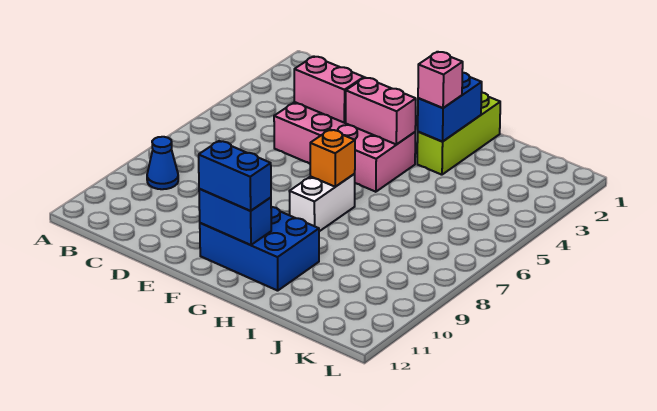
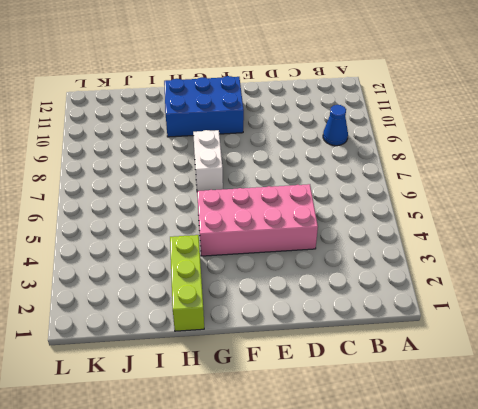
none -> pink 1x2 brick [294,56,364,123]
none -> pink 1x2 brick [346,78,416,145]
none -> blue 1x2 brick [199,189,271,245]

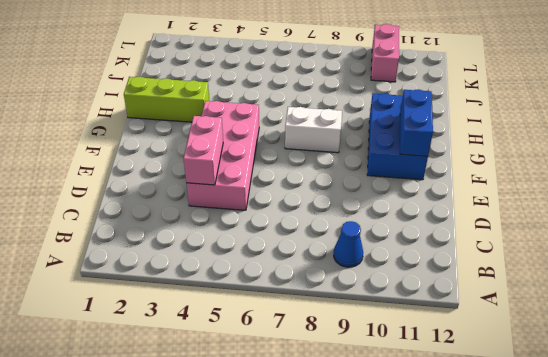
pink 1x2 brick [371,24,399,82] -> pink 1x2 brick moved to [346,78,416,145]
none -> orange 1x1 brick [310,130,355,187]
none -> blue 1x2 brick [418,72,482,142]
none -> blue 1x2 brick [199,141,271,211]

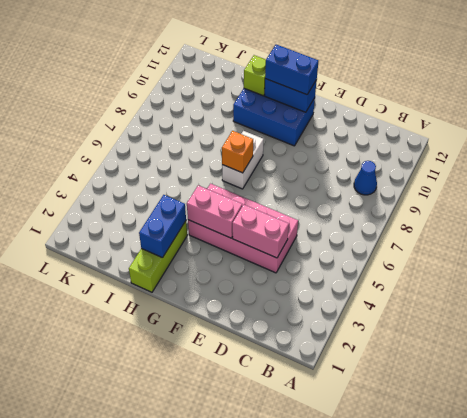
lime 1x1 brick [244,55,266,96] -> none
none -> pink 1x1 brick [418,52,463,108]

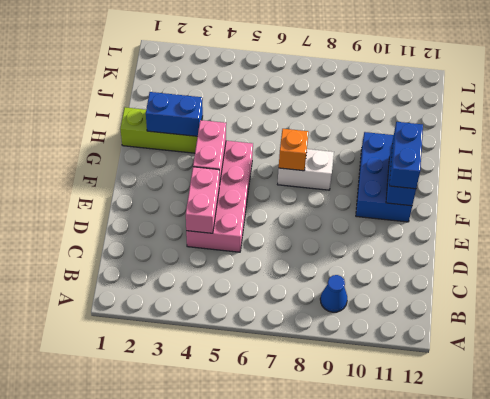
none -> pink 1x1 brick [418,52,463,108]

